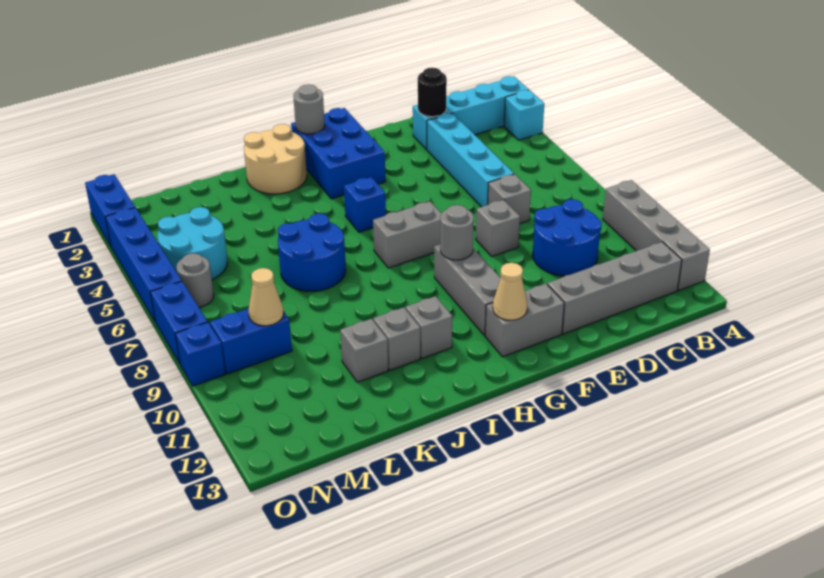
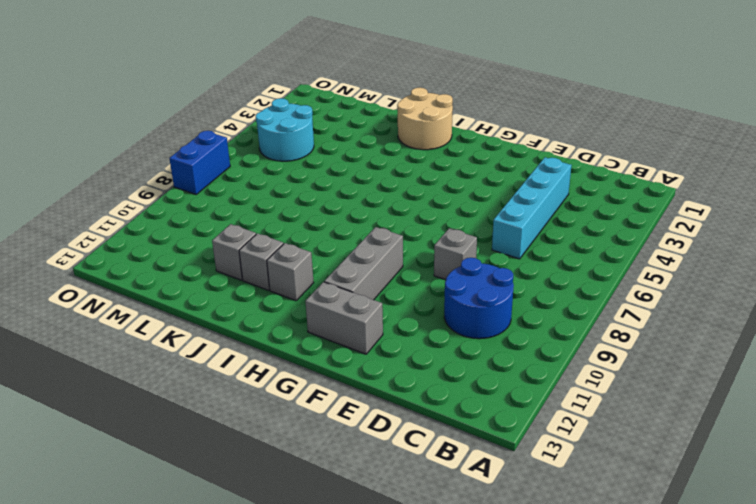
none -> cyan 1x4 brick [413,76,529,150]
none -> cyan 1x1 brick [504,90,544,140]
none -> grey 1x4 brick [603,180,710,290]
none -> grey 1x4 brick [547,242,682,334]

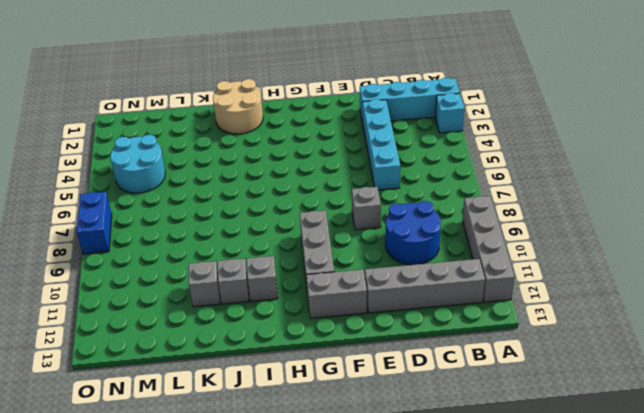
none -> grey 1x1 brick [488,174,531,224]
none -> blue 2x3 brick [291,108,386,199]
none -> grey 1x2 brick [373,201,442,268]
none -> blue 1x1 brick [344,177,386,232]

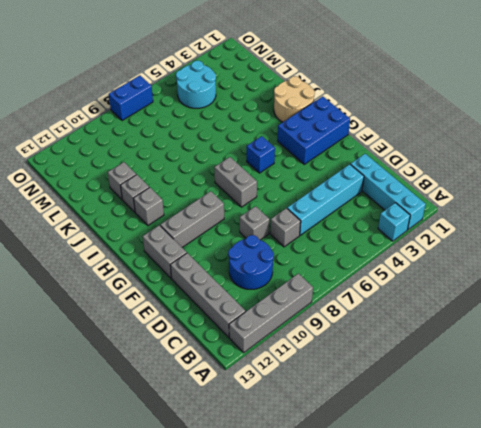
none -> blue 2x2 round brick [278,213,346,291]
none -> blue 1x2 brick [210,309,292,374]
none -> grey 1x1 round brick [176,253,214,307]
none -> blue 1x2 brick [85,174,135,246]

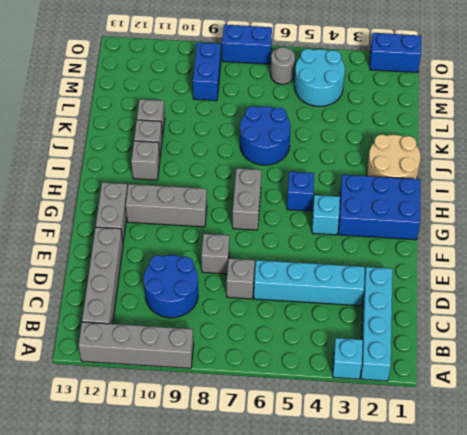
cyan 1x1 brick [312,195,340,235] -> none
none -> blue 1x4 brick [106,208,182,321]
none -> blue 1x1 brick [175,322,225,386]
none -> black 1x1 round brick [418,68,447,117]
none -> grey 1x1 round brick [440,205,474,260]

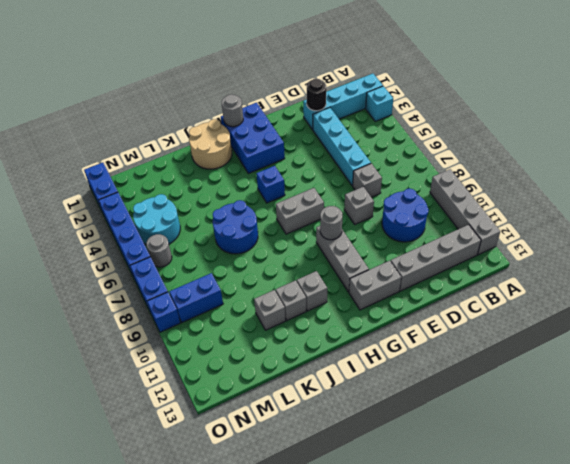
none -> tan 1x1 cone [493,263,527,320]
none -> tan 1x1 cone [248,268,284,326]

